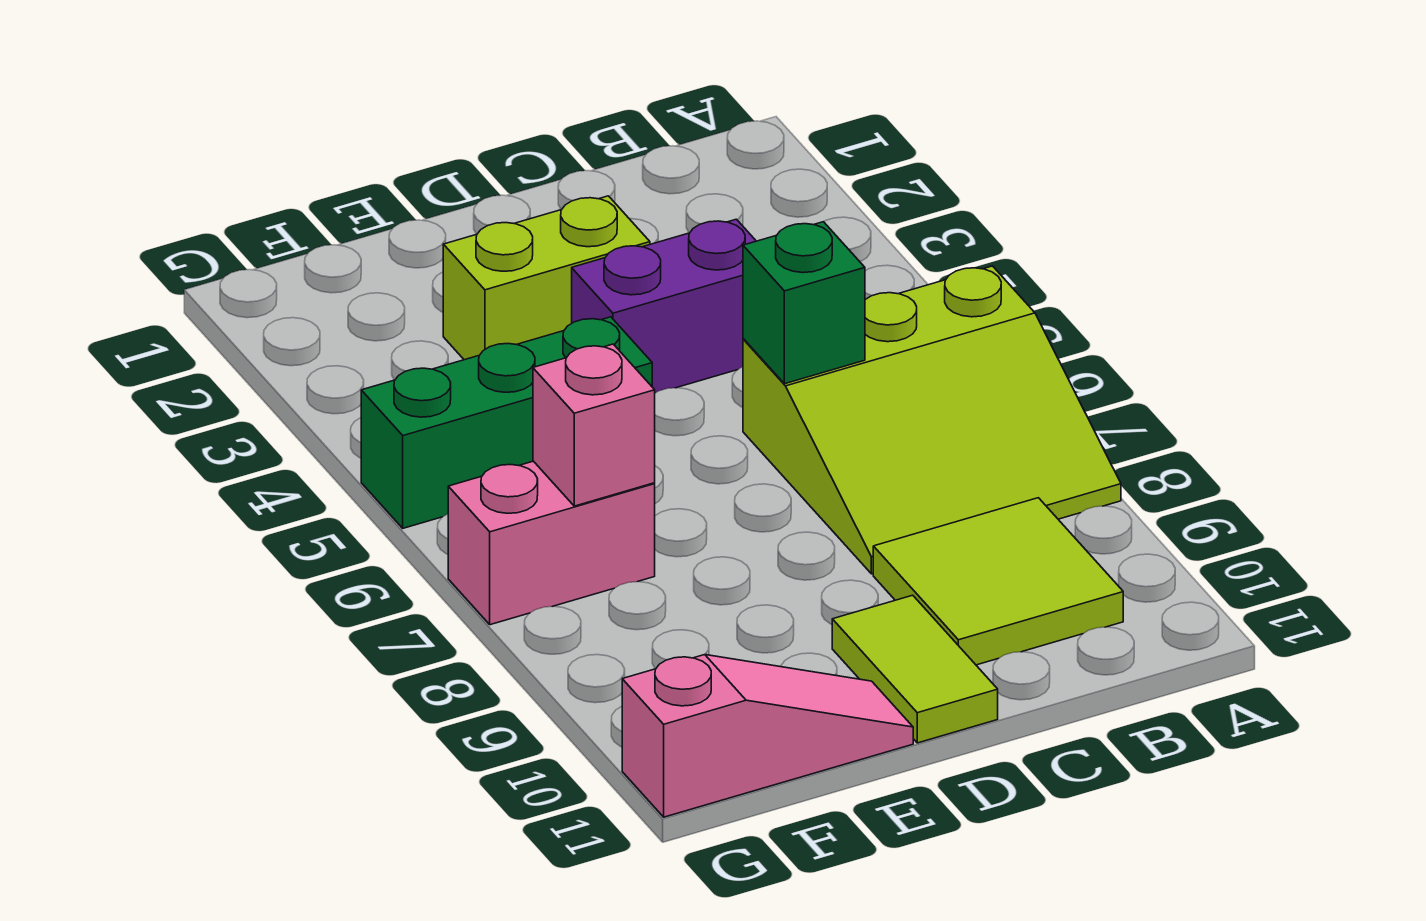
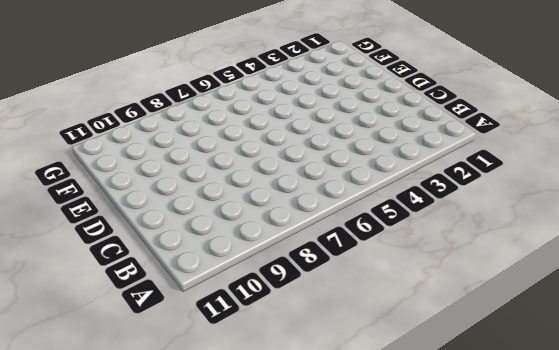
none -> lime 3x3 slope [743,266,1121,574]
none -> lime 2x2 tile [873,498,1123,665]

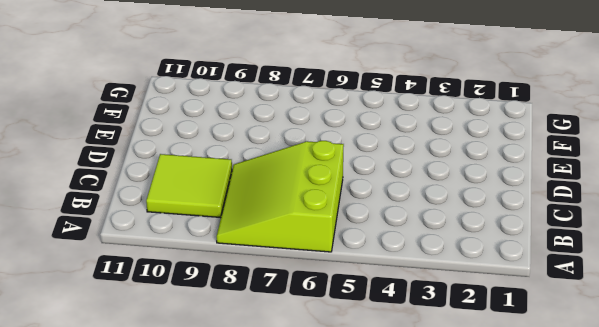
none -> purple 1x2 brick [572,219,756,393]
none -> lime 1x2 brick [443,196,650,360]

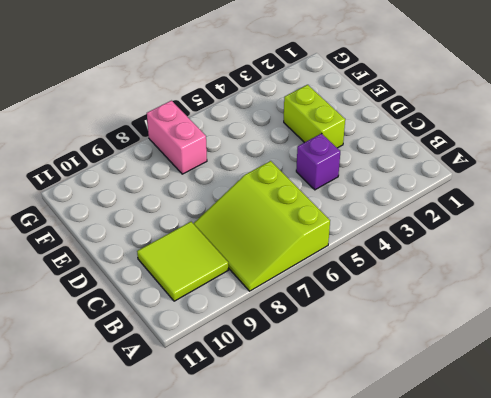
purple 1x1 brick [296,133,340,190] -> purple 1x2 brick [572,219,756,393]
none -> lime 1x2 tile [832,595,998,743]
none -> green 1x3 brick [361,317,652,528]

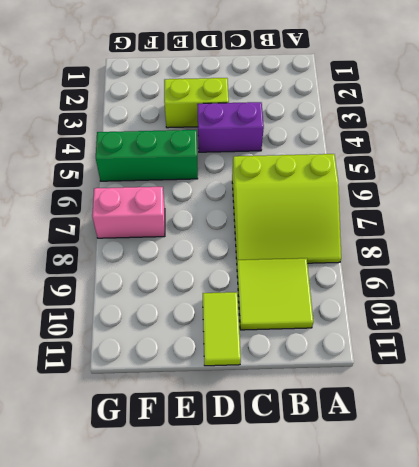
none -> pink 1x3 slope [622,655,913,817]
none -> green 1x1 brick [743,222,865,384]

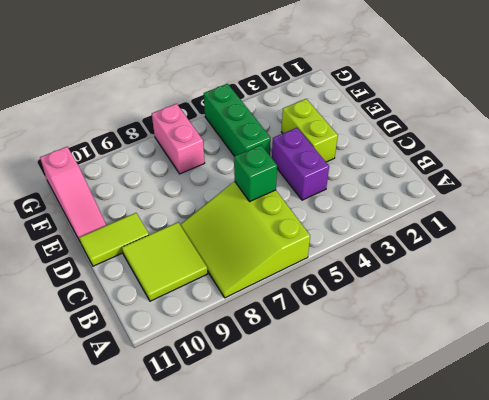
none -> pink 1x1 brick [533,344,655,506]

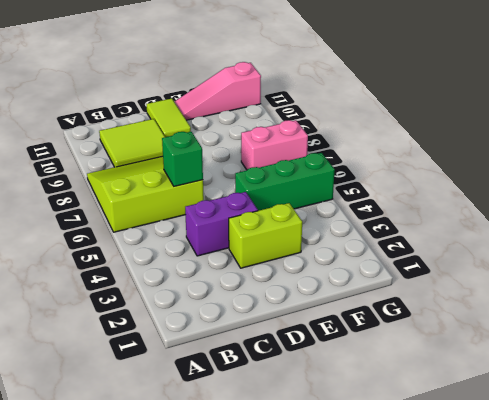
none -> pink 1x1 brick [533,344,655,506]

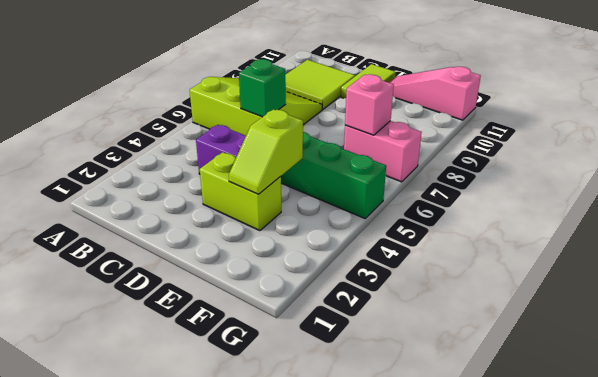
lime 1x2 slope [229,109,303,194] -> none

